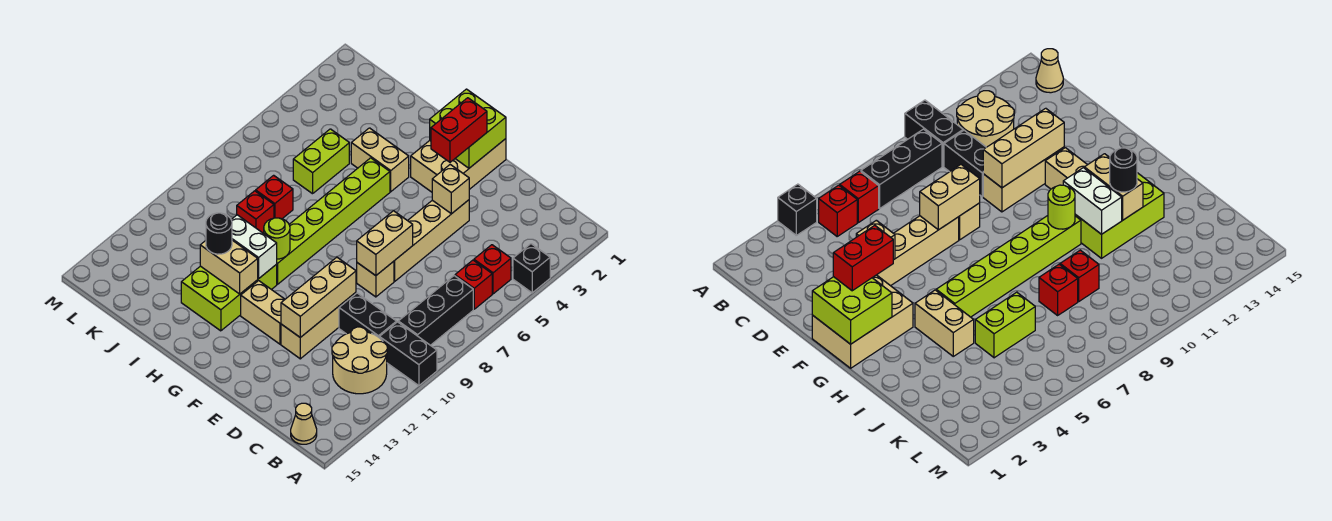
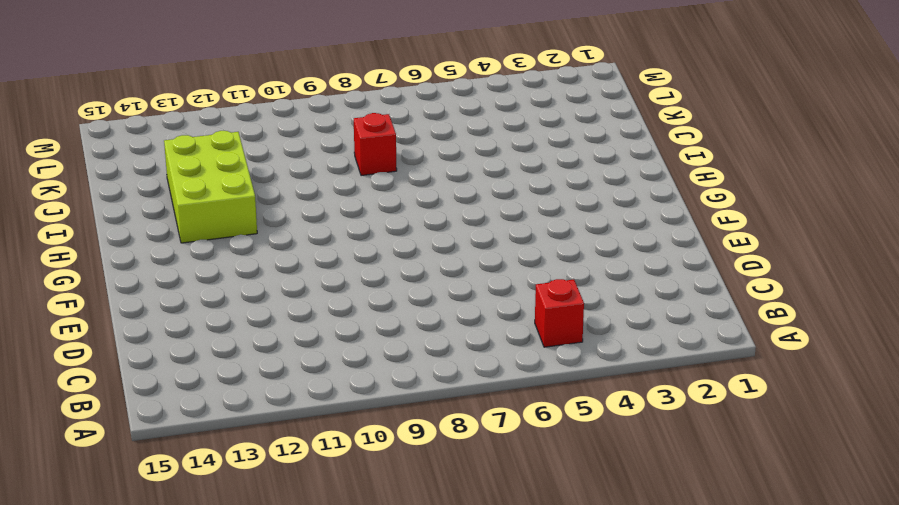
lime 2x3 brick [164,131,257,243] -> lime 2x3 brick turned to [181,265,277,331]
none -> black 1x1 brick [513,244,550,293]
none -> black 1x2 brick [379,322,437,386]
none -> red 1x1 brick [455,260,492,309]

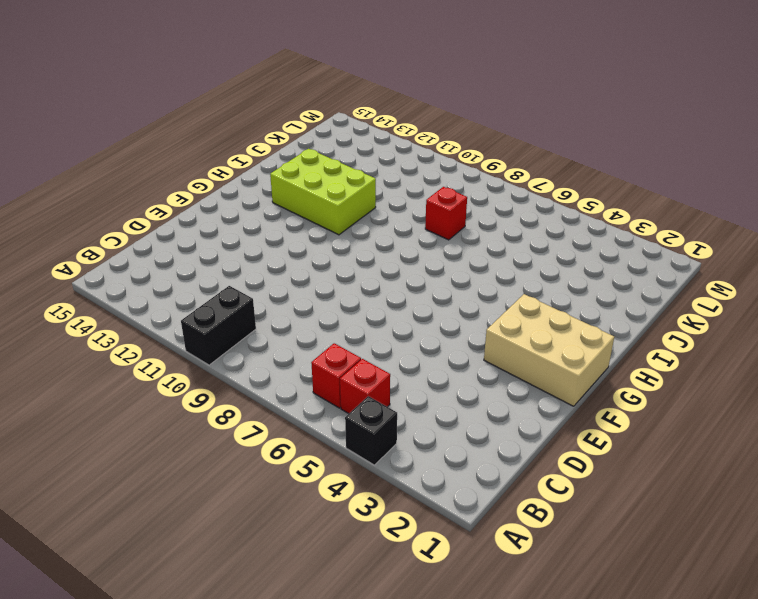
none -> black 1x3 brick [398,276,473,345]
none -> tan 2x2 round brick [332,327,387,394]
none -> tan 1x1 cone [291,403,317,444]

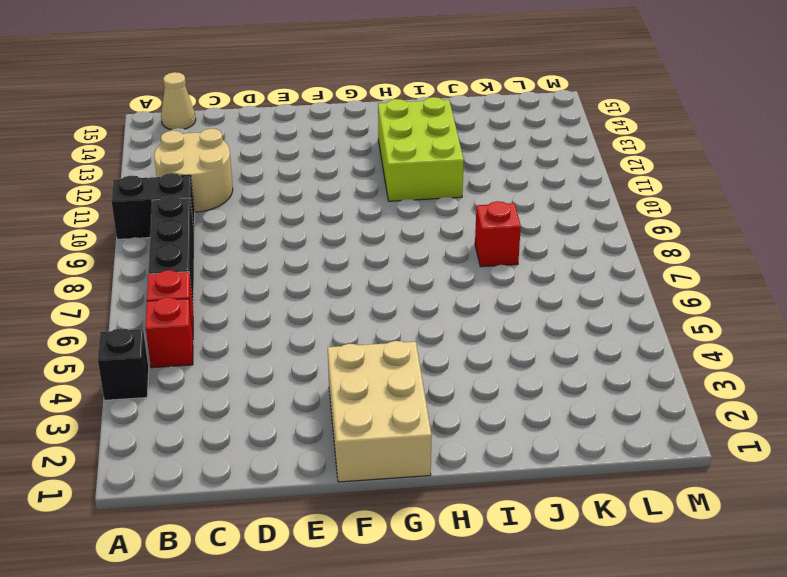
none -> black 1x2 brick [339,293,396,337]
none -> tan 1x4 brick [394,200,469,281]
none -> tan 1x1 brick [357,261,394,297]

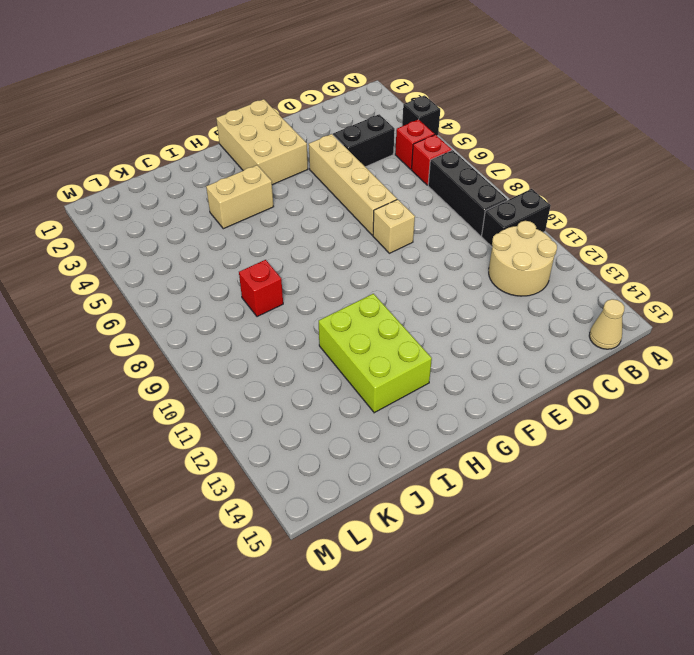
black 1x2 brick [333,114,395,167] -> black 1x2 brick moved to [339,293,396,337]
none -> tan 1x3 brick [281,293,356,359]
none -> tan 1x2 brick [241,281,285,344]
none -> lime 1x6 brick [276,158,390,284]

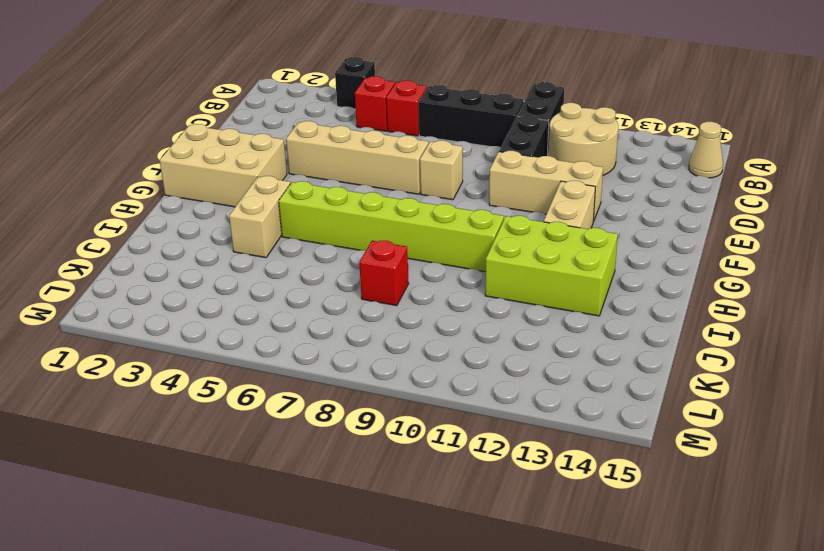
none -> lime 1x2 brick [293,129,349,194]
none -> red 1x1 brick [237,191,274,233]
none -> tan 1x1 brick [432,165,469,214]

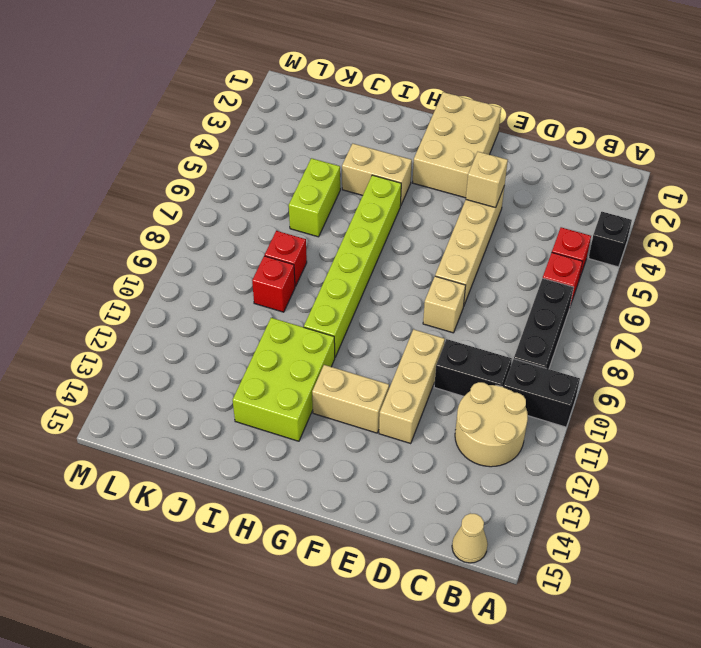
none -> tan 1x2 brick [357,211,413,276]
none -> tan 1x3 brick [281,257,356,337]
none -> lime 2x2 brick [430,89,506,168]

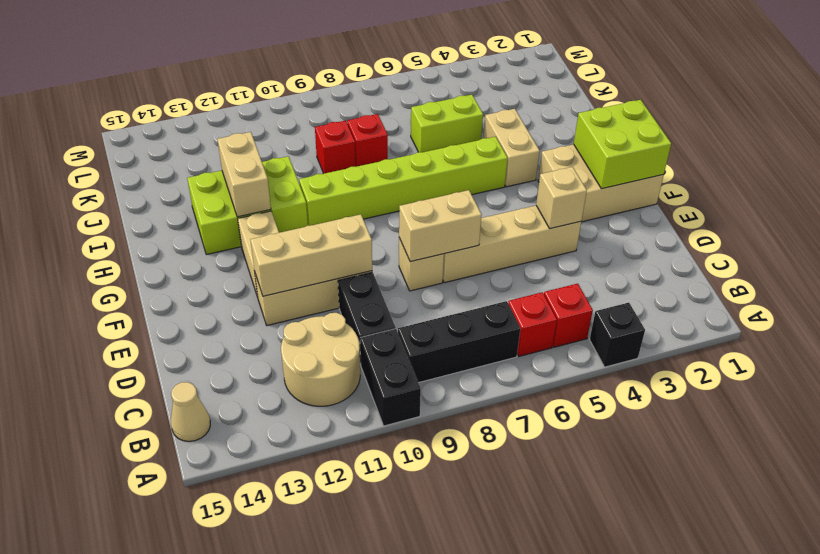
none -> lime 1x1 round brick [264,218,290,259]
none -> white 1x2 brick [231,215,277,279]
none -> red 1x2 brick [431,98,487,162]

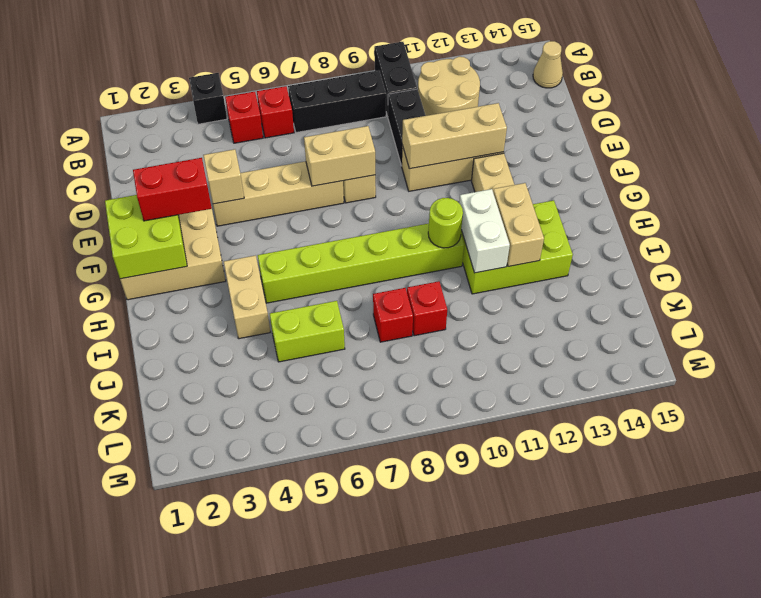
none -> black 1x1 round brick [206,213,232,254]

